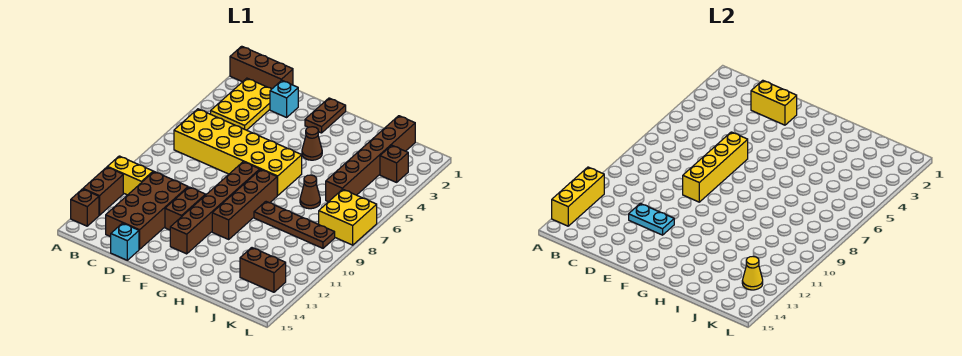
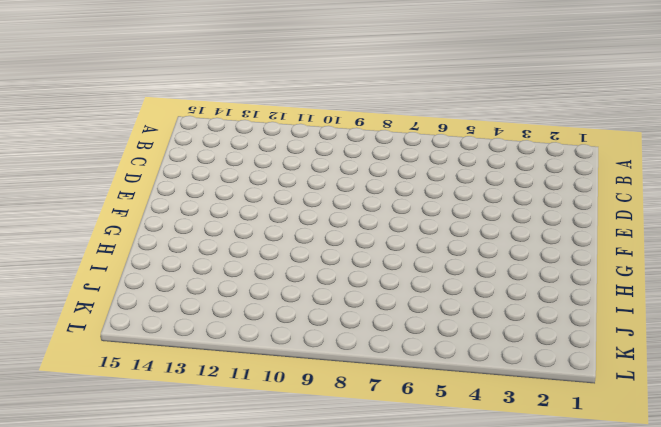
none -> brown 1x3 brick [230,46,293,89]
none -> yellow 1x2 brick [108,156,153,195]
none -> brown 1x2 brick [83,167,123,215]

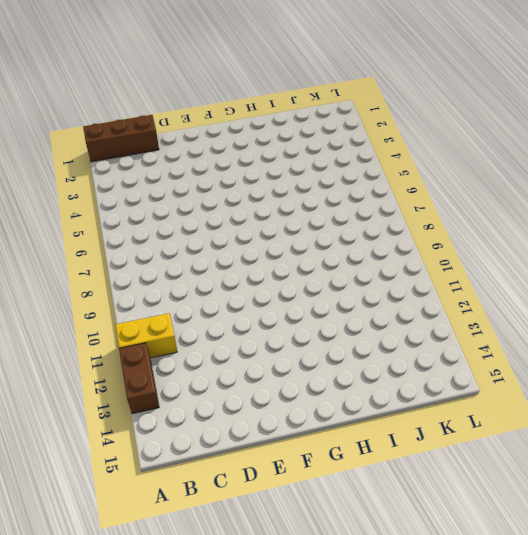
none -> brown 1x1 brick [71,189,99,226]
none -> yellow 2x3 plate [211,78,271,130]
none -> yellow 2x6 brick [174,109,302,195]

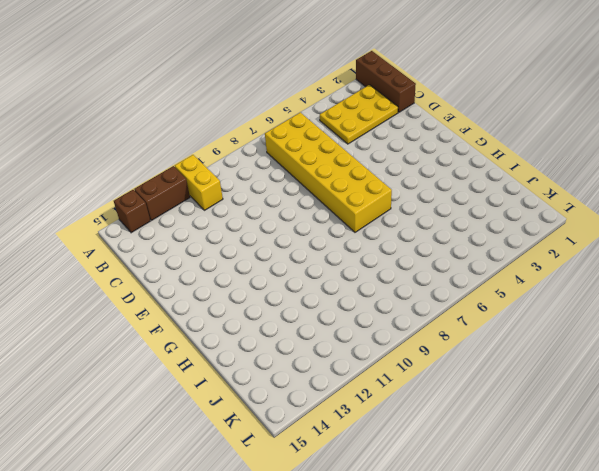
none -> brown 2x4 brick [106,172,188,249]
none -> cyan 1x1 brick [270,80,298,117]
none -> cyan 1x1 brick [111,223,139,260]

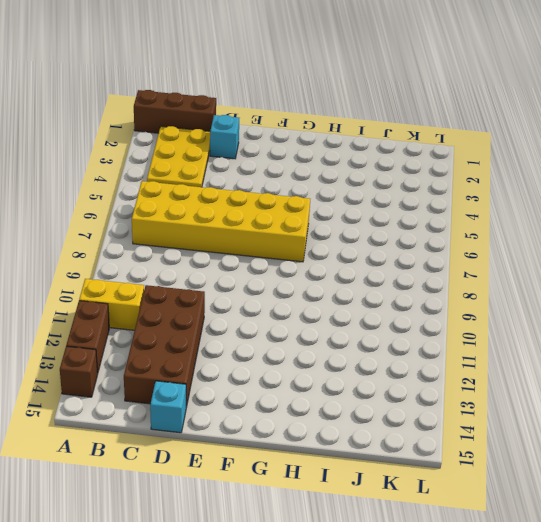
none -> brown 1x2 brick [165,187,206,230]
none -> brown 1x2 plate [305,98,346,133]
none -> brown 1x6 brick [170,162,260,254]

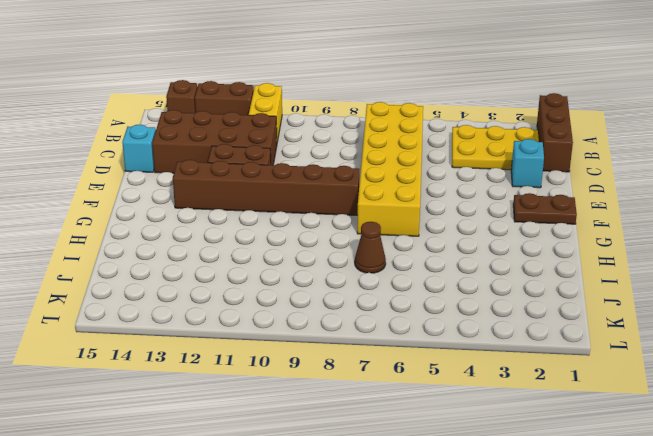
none -> brown 1x1 cone [302,127,322,160]
none -> brown 1x4 brick [212,169,278,239]
none -> brown 1x4 plate [254,202,335,248]

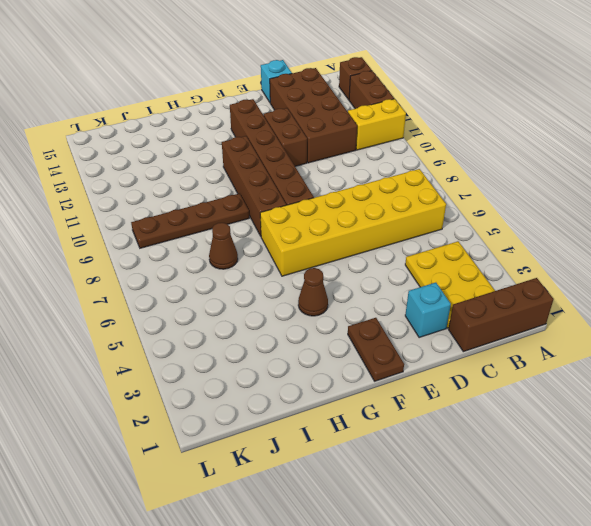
none -> brown 1x6 brick [326,116,415,202]
none -> brown 1x2 brick [240,248,286,292]
none -> brown 1x1 brick [380,145,408,182]

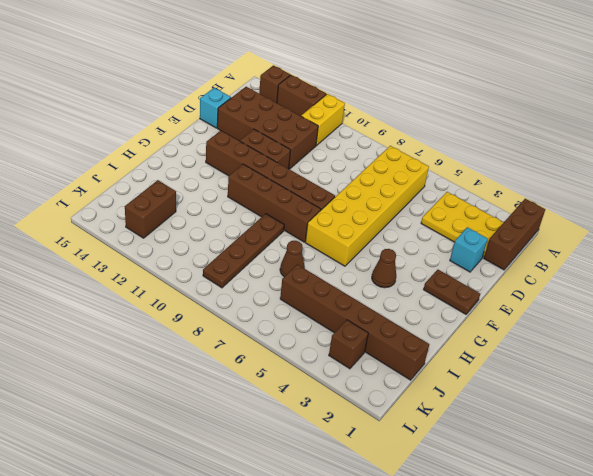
none -> yellow 2x2 brick [319,189,377,245]
none -> yellow 1x3 brick [552,167,604,226]
none -> yellow 1x2 brick [751,80,797,125]

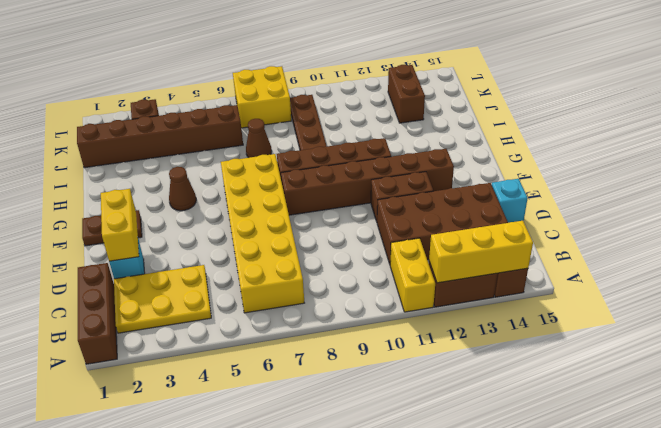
none -> cyan 1x2 plate [629,203,674,235]
none -> yellow 1x4 brick [683,132,748,202]
none -> yellow 1x1 cone [742,257,763,290]

